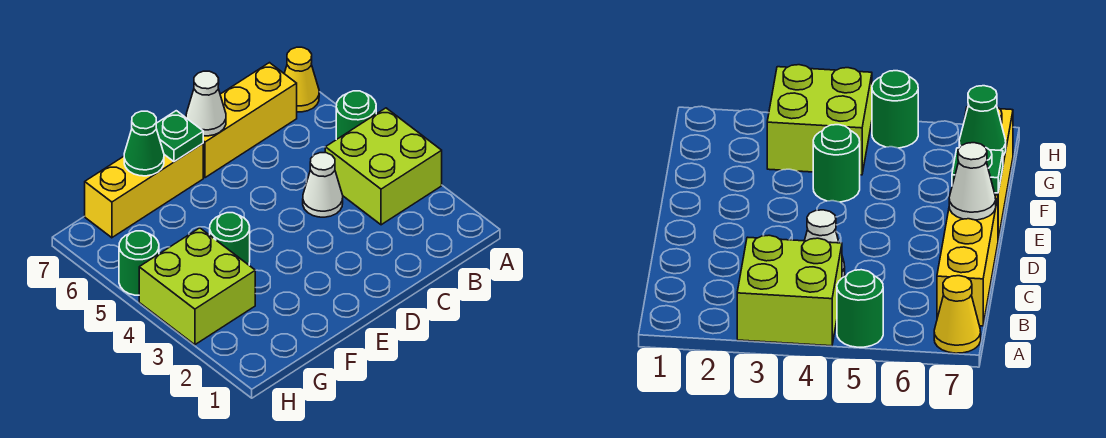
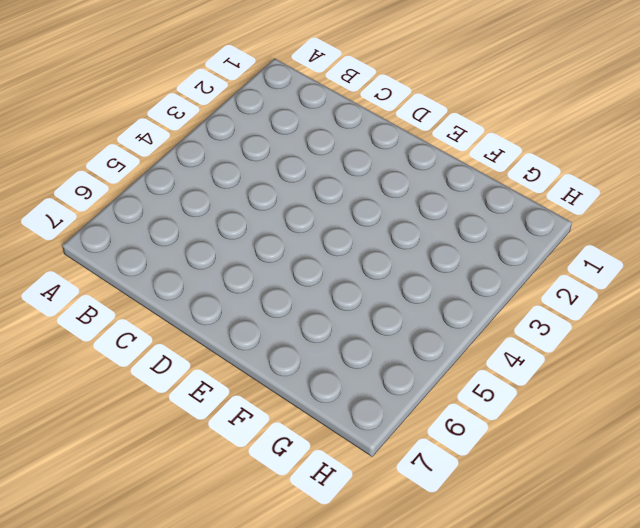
none -> lime 2x2 brick [325,108,442,225]
none -> green 1x1 round brick [336,91,376,140]
none -> yellow 1x1 cone [284,47,319,112]

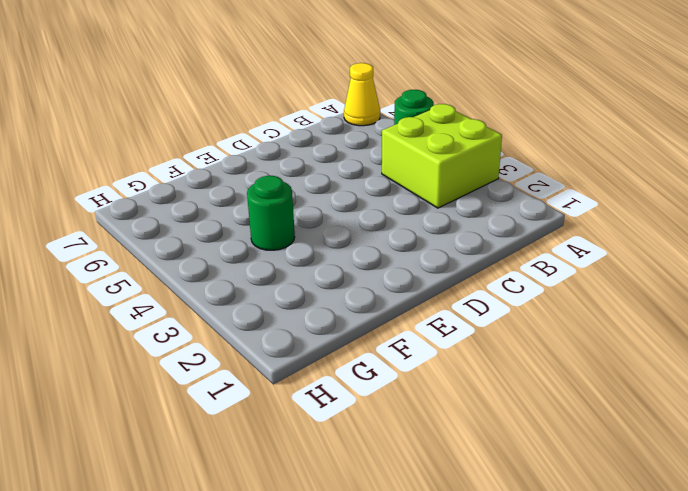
none -> yellow 1x3 brick [203,63,297,178]
none -> white 1x1 cone [303,153,343,217]
none -> yellow 1x3 brick [85,144,203,238]

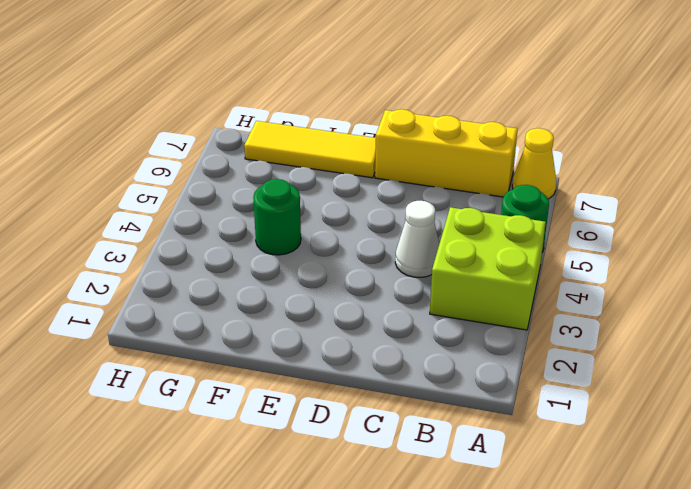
yellow 1x3 tile [244,121,376,178] -> yellow 1x3 brick [85,144,203,238]
none -> lime 2x2 brick [139,228,255,345]
none -> green 1x1 round brick [119,231,159,295]
none -> white 1x1 cone [186,71,226,136]

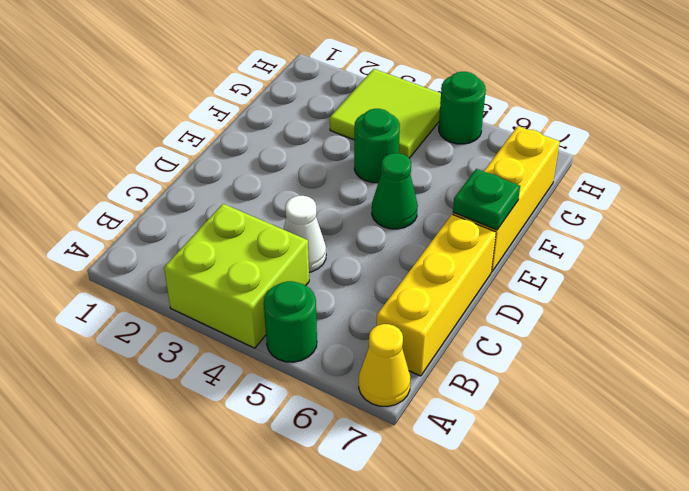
green 1x1 cone [372,153,418,229] -> green 1x1 cone moved to [124,111,164,176]
lime 2x2 tile [330,69,441,158] -> lime 2x2 brick [139,228,255,345]
none -> white 1x1 cone [186,71,226,136]

